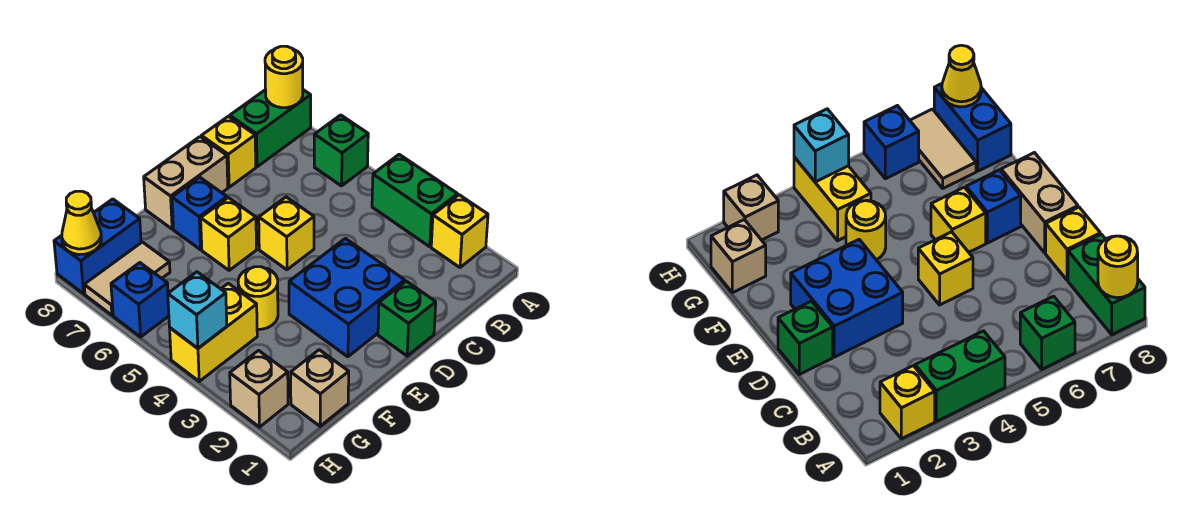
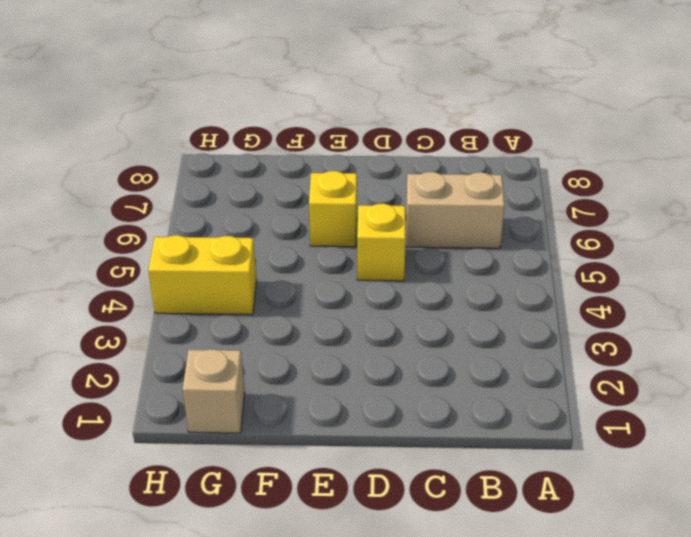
tan 1x2 brick [406,172,505,248] -> tan 1x2 brick moved to [144,137,228,229]
none -> yellow 1x1 brick [431,195,488,267]
none -> green 1x2 brick [372,155,458,247]
none -> green 1x1 brick [314,115,368,186]

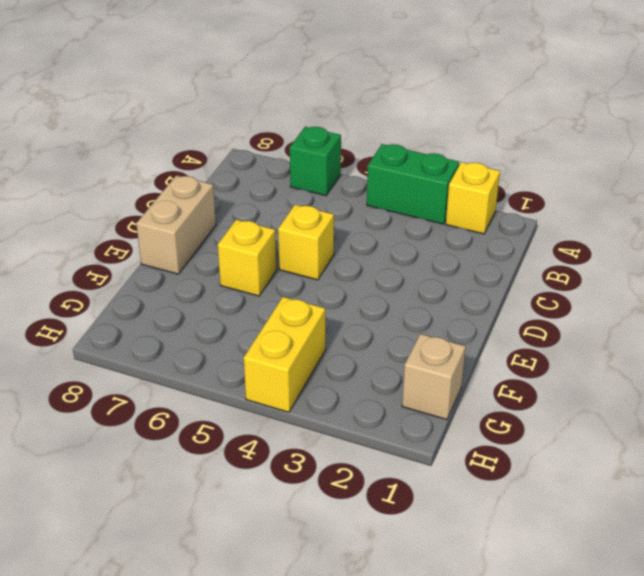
none -> green 1x2 brick [230,90,311,167]
none -> yellow 1x1 brick [201,116,256,187]
none -> green 1x1 brick [378,281,436,356]

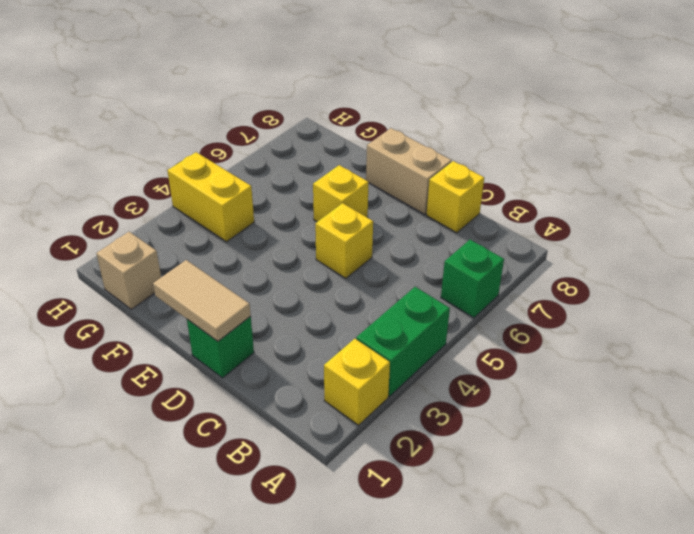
tan 1x2 tile [153,260,251,341] -> tan 1x2 tile moved to [84,242,170,315]
none -> green 1x2 brick [230,90,311,167]
none -> blue 2x2 brick [289,238,405,357]
none -> blue 1x1 brick [172,177,227,250]

